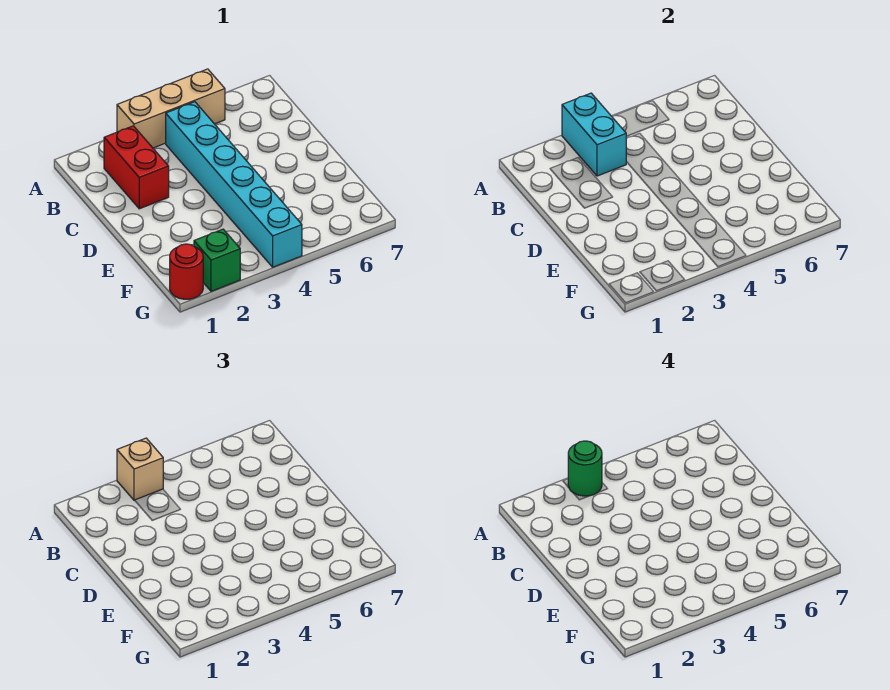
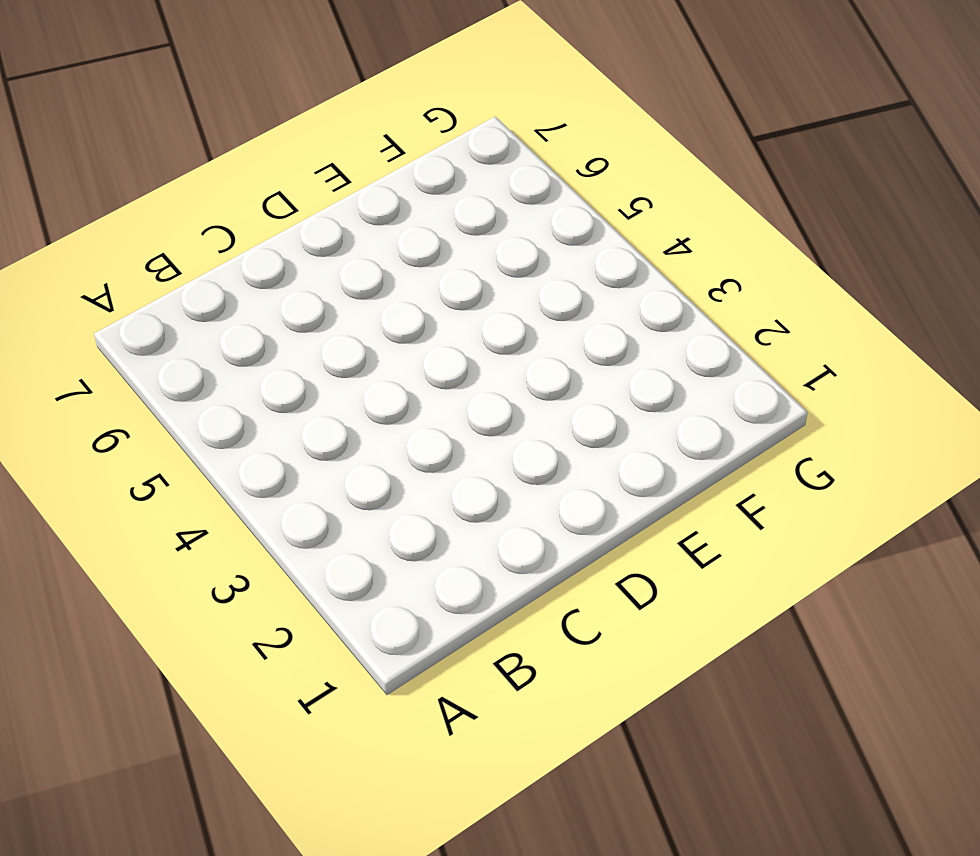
none -> tan 1x3 brick [117,69,225,148]
none -> red 1x2 brick [104,126,169,209]

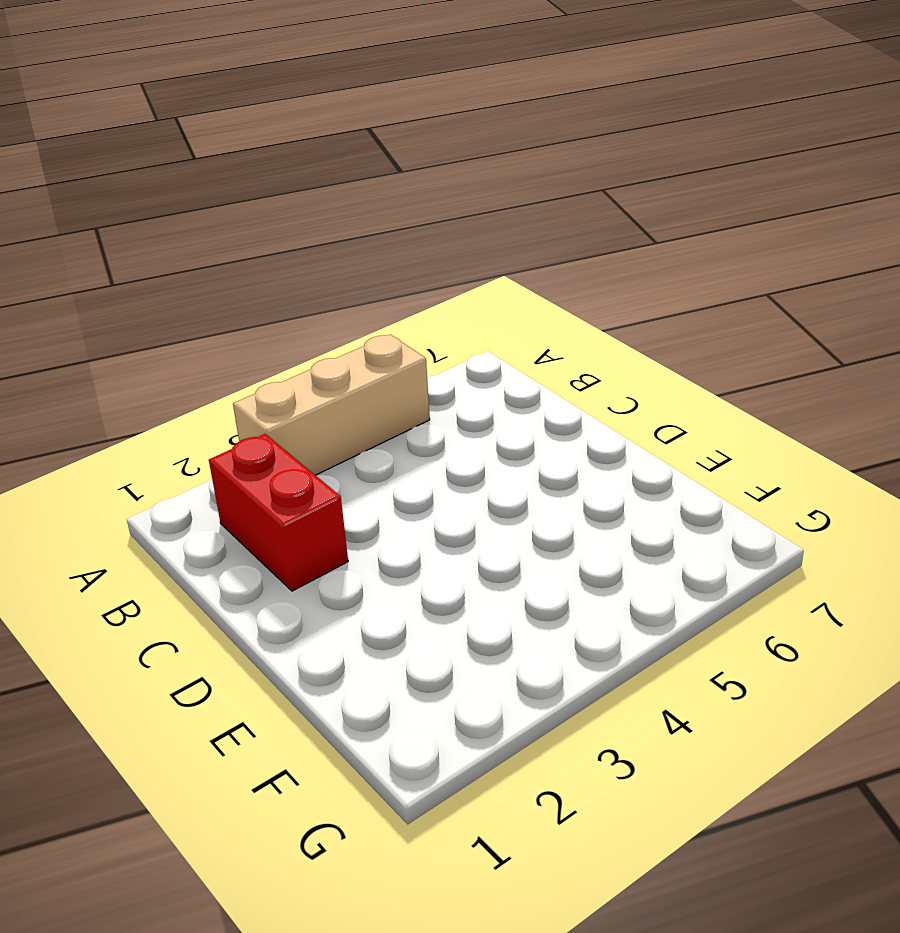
none -> cyan 1x6 brick [166,102,302,267]
none -> red 1x1 round brick [170,244,203,299]

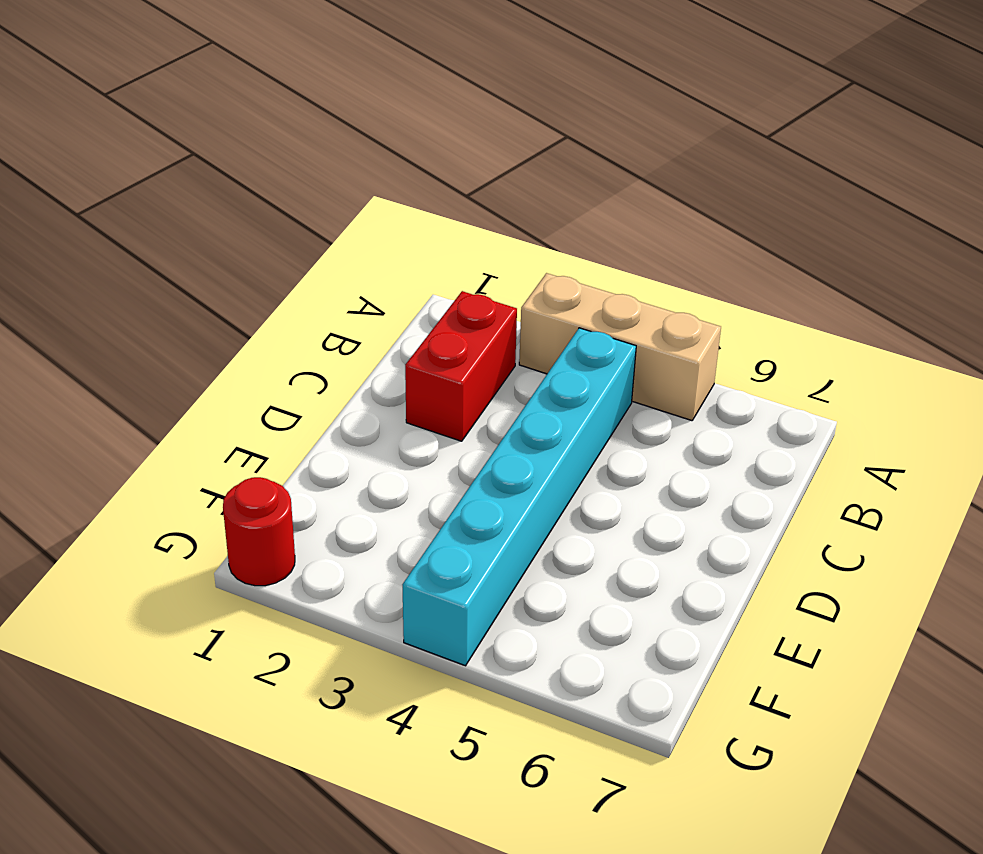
none -> green 1x1 brick [194,229,240,291]
none -> cyan 1x2 brick [562,93,626,176]

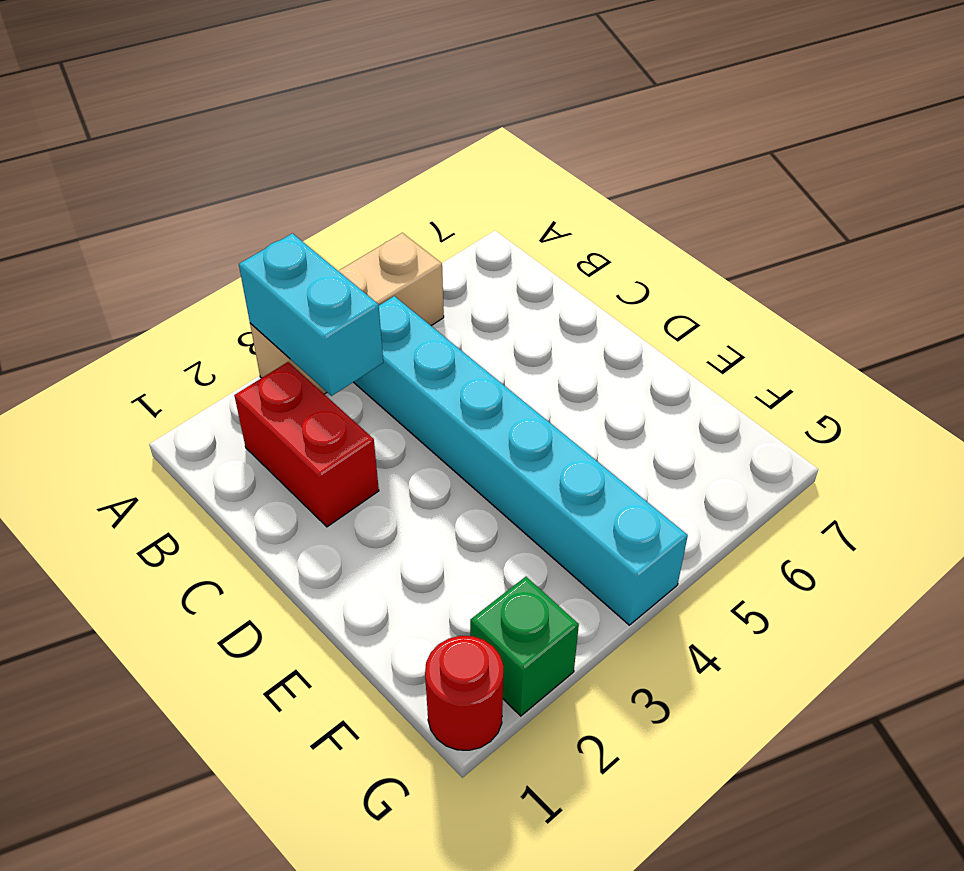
none -> tan 1x1 brick [117,438,163,500]
none -> green 1x1 round brick [568,441,602,496]

